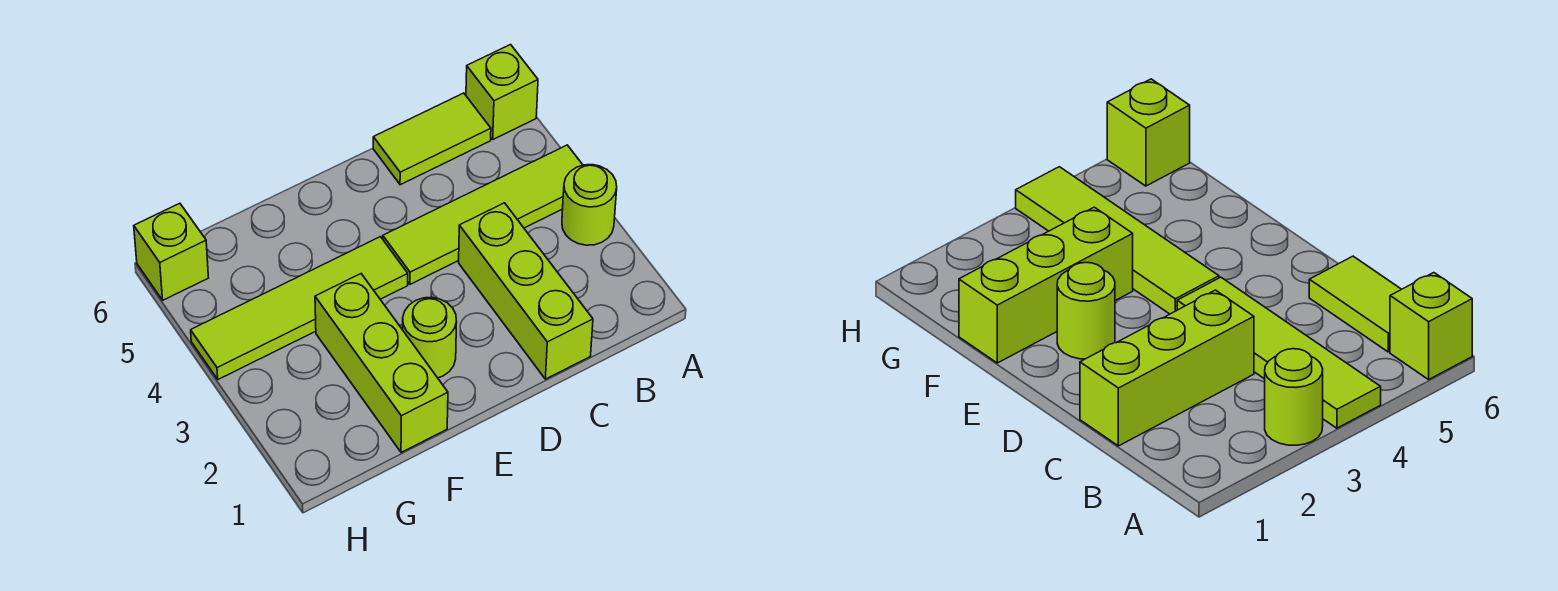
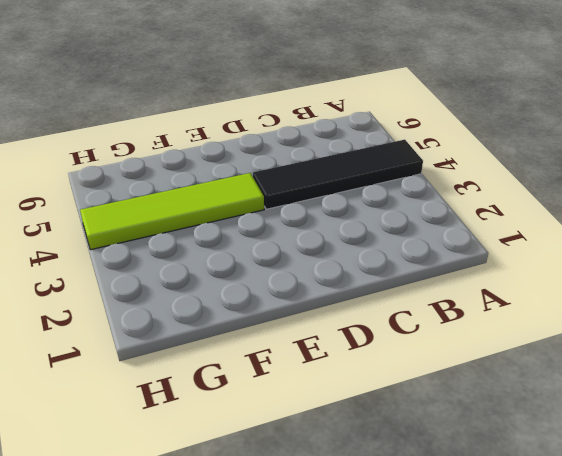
black 1x4 tile [253,140,423,209] -> lime 1x4 tile [383,145,583,284]
none -> lime 1x1 round brick [562,165,617,245]
none -> lime 1x1 brick [466,45,538,139]

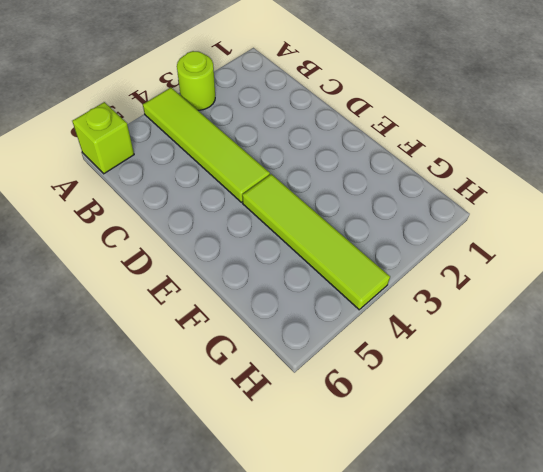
none -> lime 1x2 tile [373,93,491,185]
none -> lime 1x3 brick [459,203,593,379]

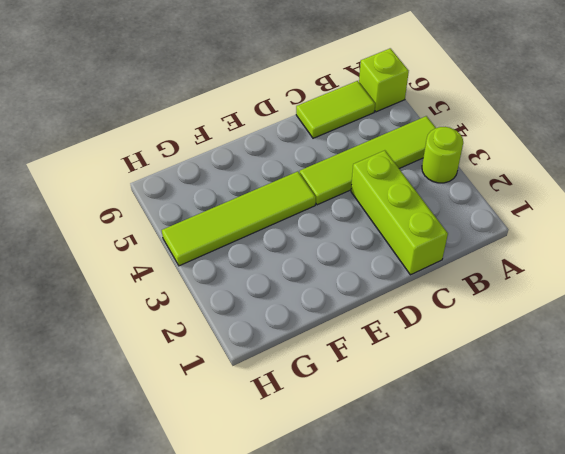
none -> lime 1x1 round brick [403,297,457,378]
none -> lime 1x3 brick [315,274,448,453]

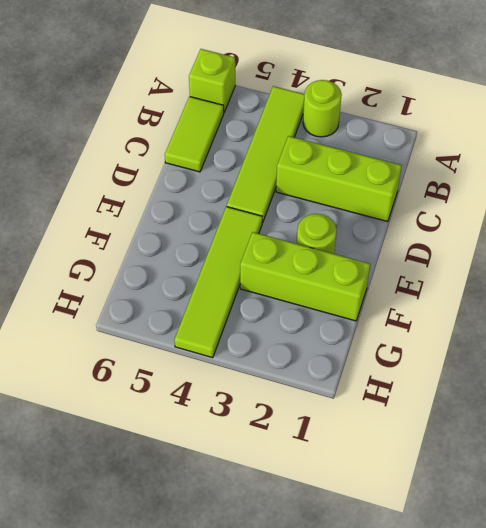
none -> lime 1x1 brick [134,203,208,300]

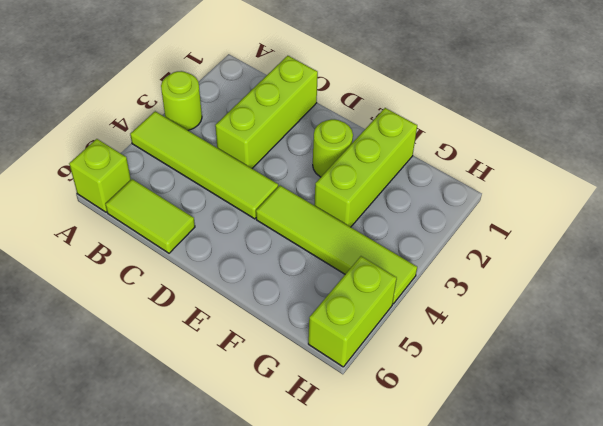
lime 1x2 brick [308,256,397,367] -> lime 1x1 brick [134,203,208,300]

